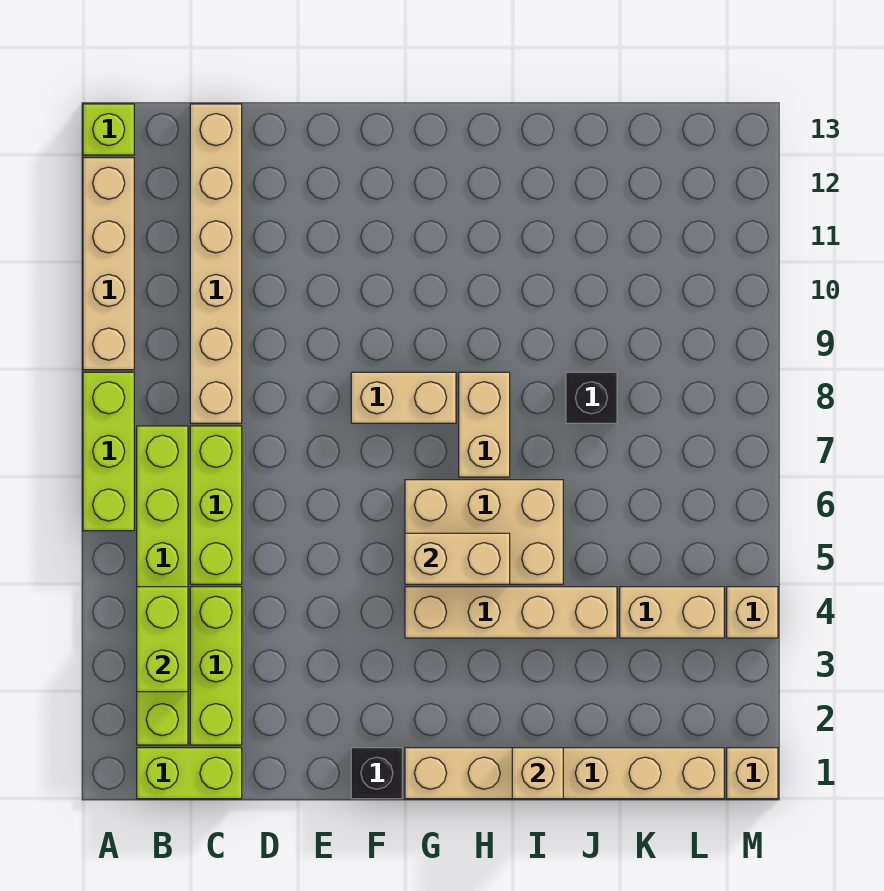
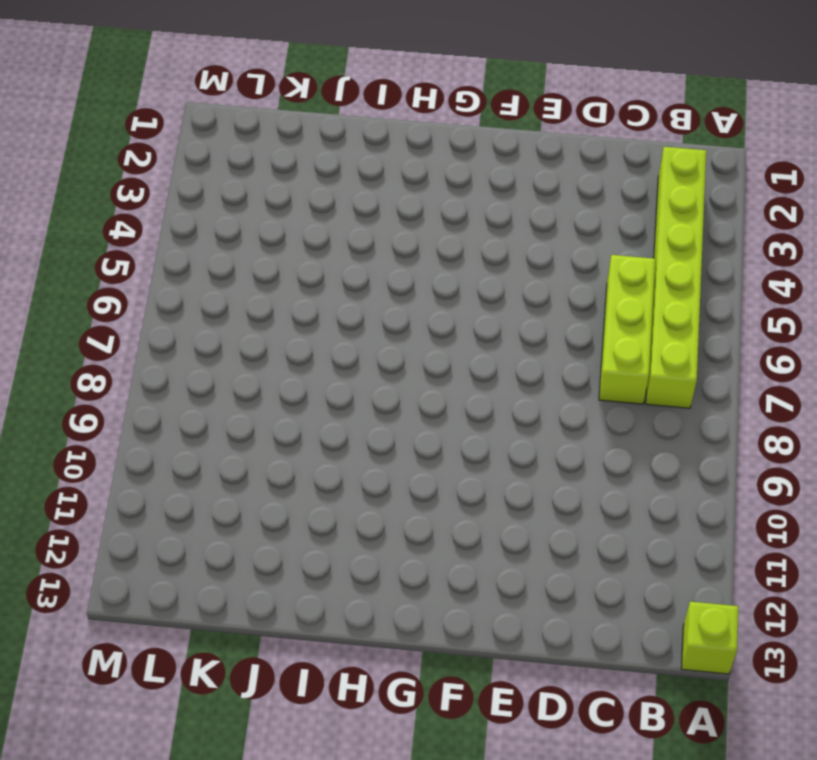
none -> lime 1x3 brick [83,372,134,531]
none -> tan 1x4 brick [83,158,134,370]
none -> lime 1x2 brick [137,748,242,799]

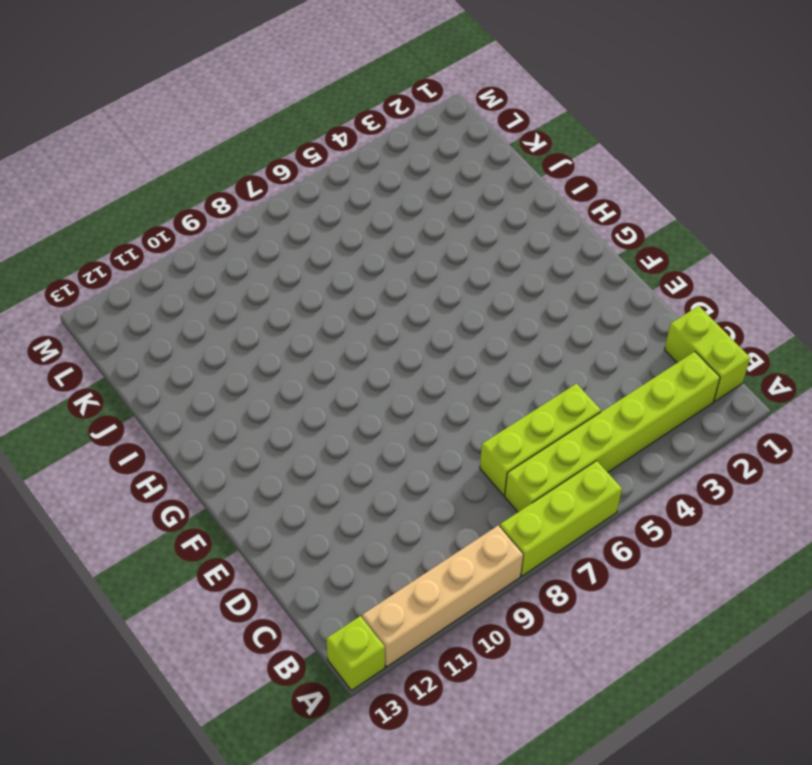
none -> lime 1x3 brick [190,587,242,745]
none -> tan 1x6 brick [190,104,242,423]
none -> black 1x1 brick [351,748,402,799]

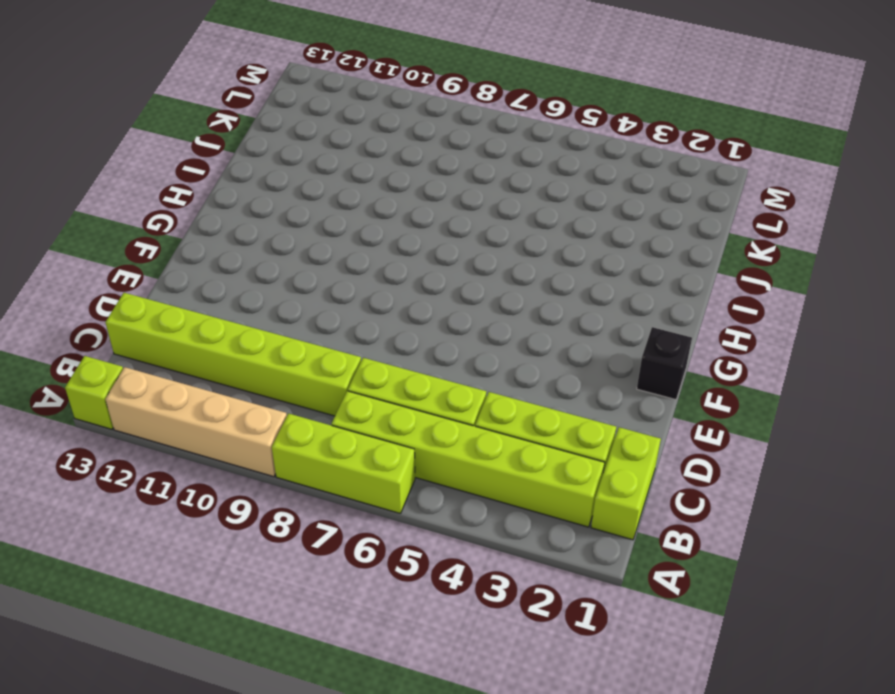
lime 1x6 brick [105,293,361,416] -> tan 1x6 brick [190,104,242,423]
none -> tan 1x2 brick [351,372,456,423]
none -> tan 1x6 brick [405,748,724,799]
none -> tan 1x4 brick [405,587,617,638]

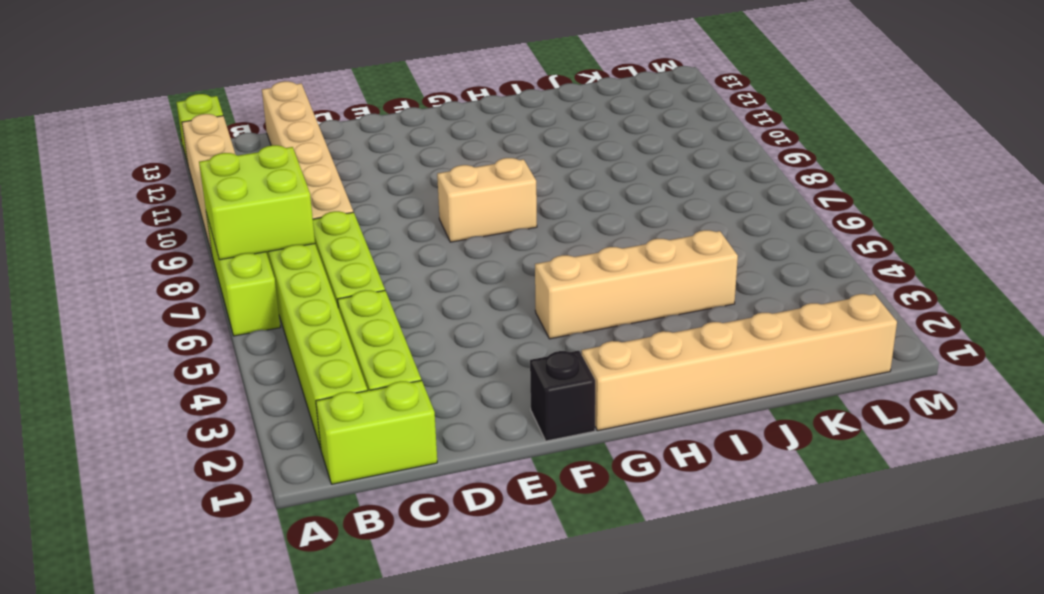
lime 2x2 brick [199,145,315,260] -> none
none -> tan 2x3 brick [405,480,563,584]
none -> tan 1x2 brick [459,372,510,477]
none -> black 1x1 brick [566,372,617,423]

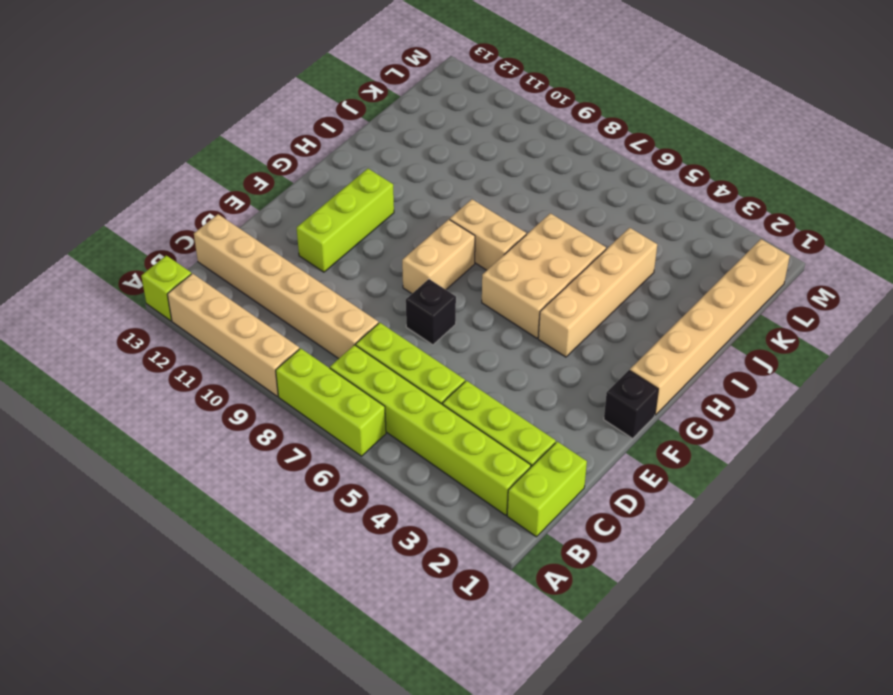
black 1x1 brick [406,279,456,345] -> black 1x1 brick moved to [566,372,617,423]
lime 1x3 brick [297,169,394,272] -> none
none -> tan 1x2 brick [620,587,724,638]
none -> tan 1x1 brick [727,748,778,799]
none -> tan 1x1 brick [727,587,778,638]

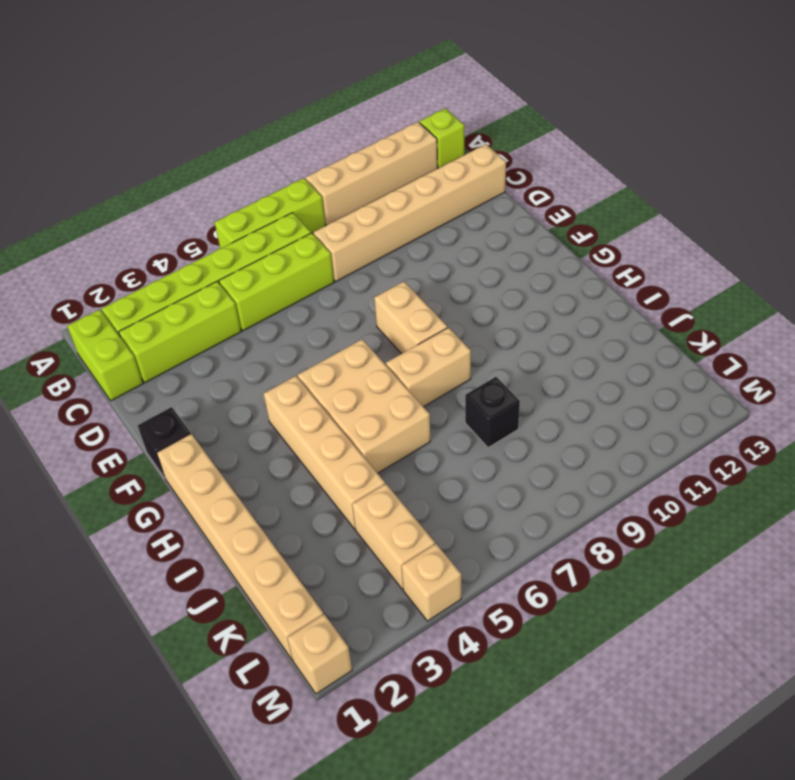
none -> lime 1x2 brick [137,587,188,692]
none -> tan 1x2 brick [405,533,510,584]
none -> tan 1x1 brick [512,748,563,799]

